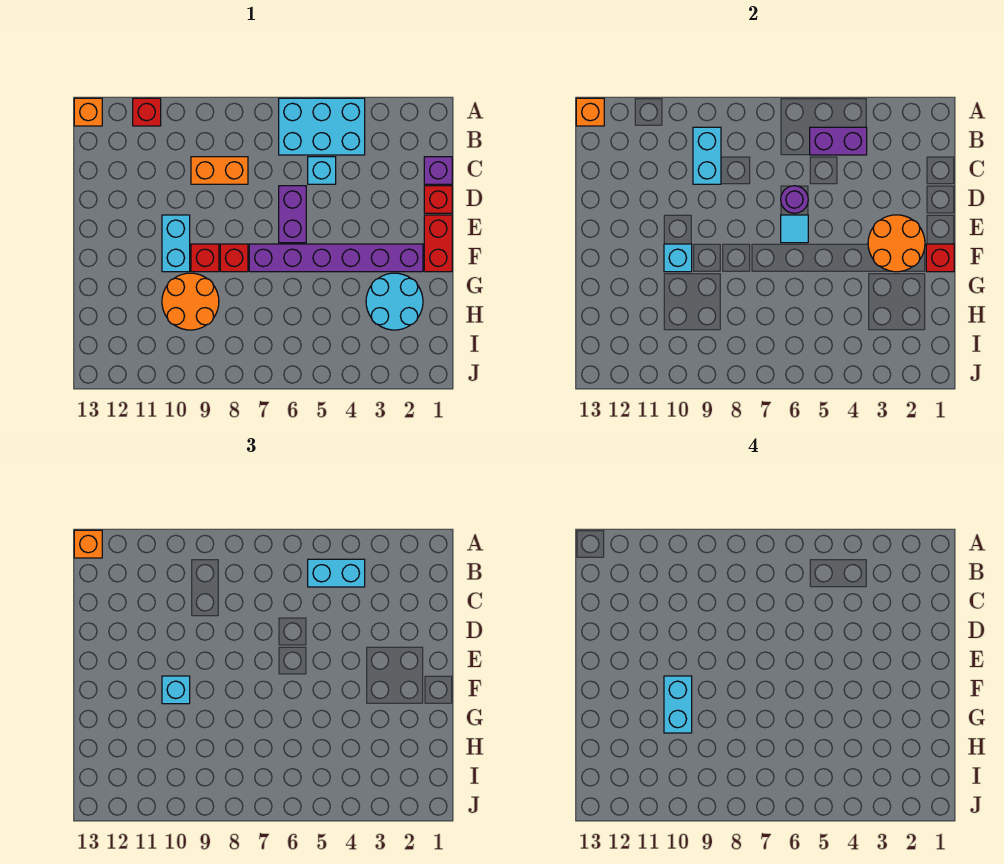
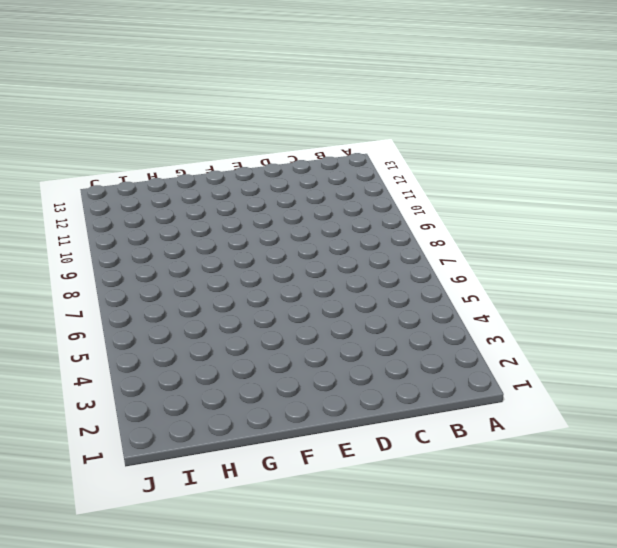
none -> cyan 2x3 brick [279,98,365,155]
none -> red 1x1 brick [133,98,161,126]
none -> orange 1x1 brick [74,98,102,126]

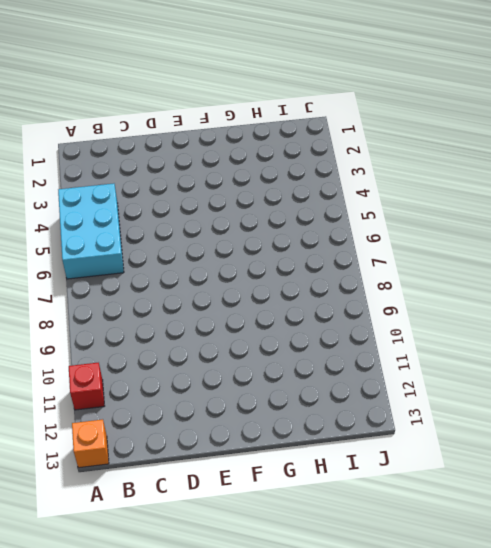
none -> purple 1x1 brick [424,157,452,184]
none -> cyan 1x1 brick [308,157,336,184]
none -> orange 1x2 brick [191,157,248,184]

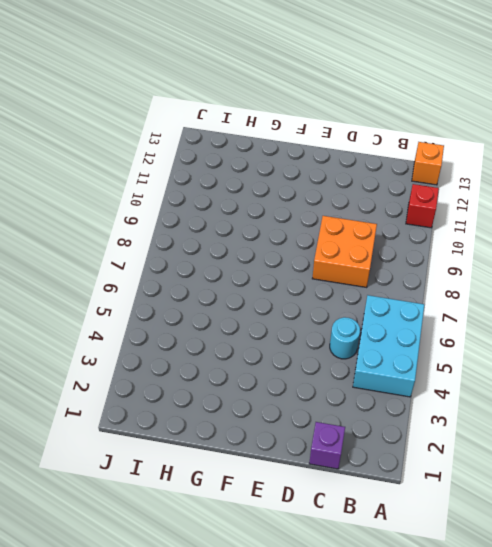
cyan 1x1 round brick [330,317,360,359] -> cyan 1x1 brick [308,157,336,184]
orange 2x2 brick [312,216,377,288] -> orange 1x2 brick [191,157,248,184]
none -> red 1x1 brick [424,186,452,213]
none -> purple 1x2 brick [279,186,306,243]
none -> red 1x2 brick [424,215,452,272]

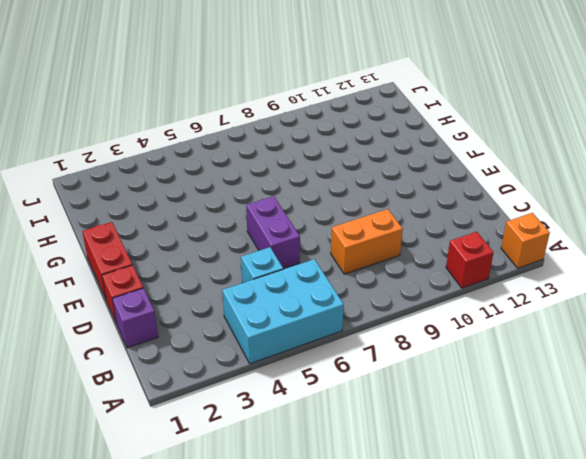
none -> cyan 1x2 brick [162,215,190,272]
none -> purple 1x6 brick [249,244,423,272]
none -> red 1x1 brick [220,244,248,272]

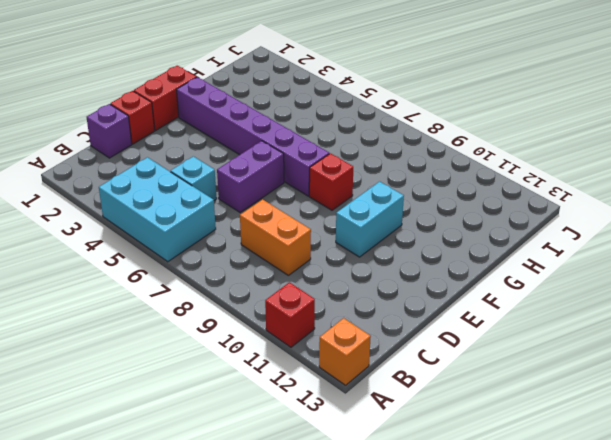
none -> red 1x1 brick [191,244,219,272]
none -> cyan 2x2 round brick [366,273,423,330]
none -> orange 2x2 round brick [162,273,219,330]

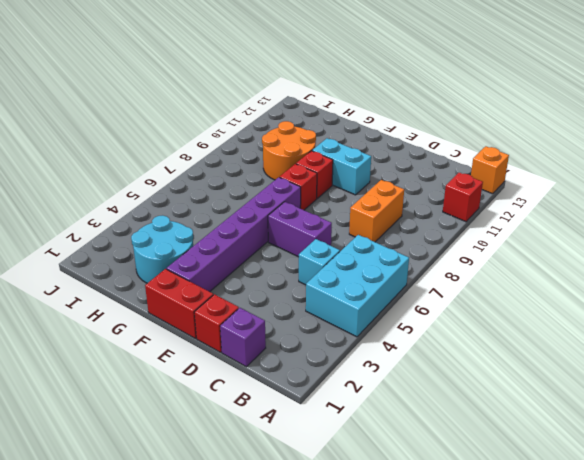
none -> orange 1x1 brick [576,98,604,126]
none -> purple 1x2 brick [810,127,867,155]
none -> cyan 1x2 brick [693,127,721,184]

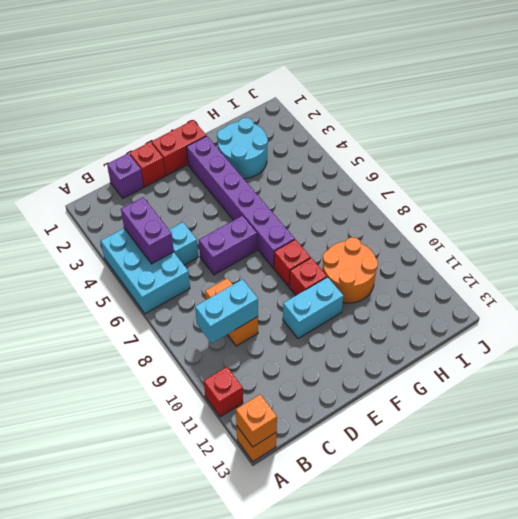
none -> purple 1x1 round brick [781,186,808,213]
none -> orange 2x2 round brick [868,215,925,272]
none -> cyan 1x1 tile [781,215,808,243]

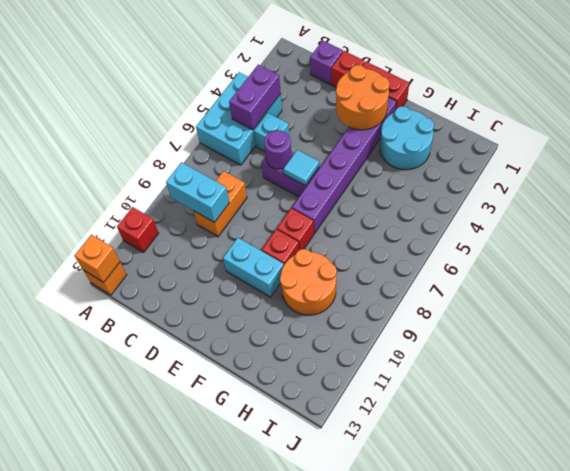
none -> red 1x1 brick [926,244,954,272]
none -> cyan 1x1 brick [664,244,692,272]
none -> orange 1x1 brick [74,530,102,558]

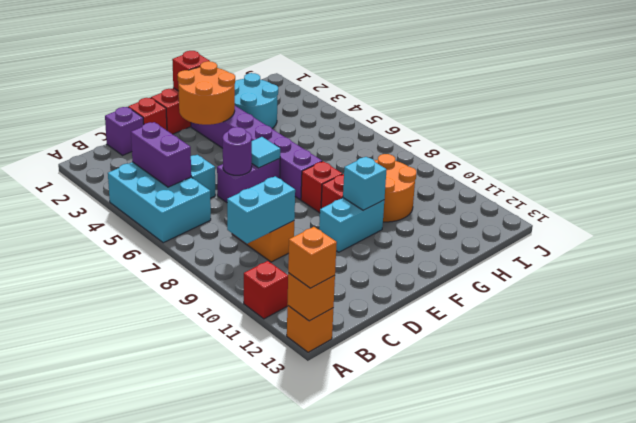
none -> cyan 1x2 brick [308,559,365,587]
none -> cyan 1x1 brick [162,676,190,704]
none -> cyan 1x2 brick [664,676,692,733]

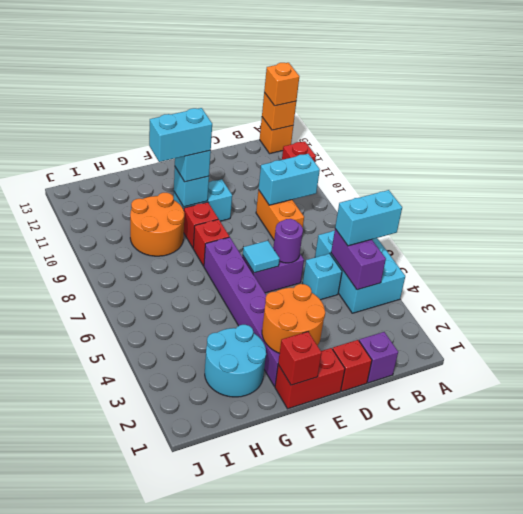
cyan 1x2 brick [335,190,402,246] -> cyan 1x2 brick turned to [308,559,365,587]

